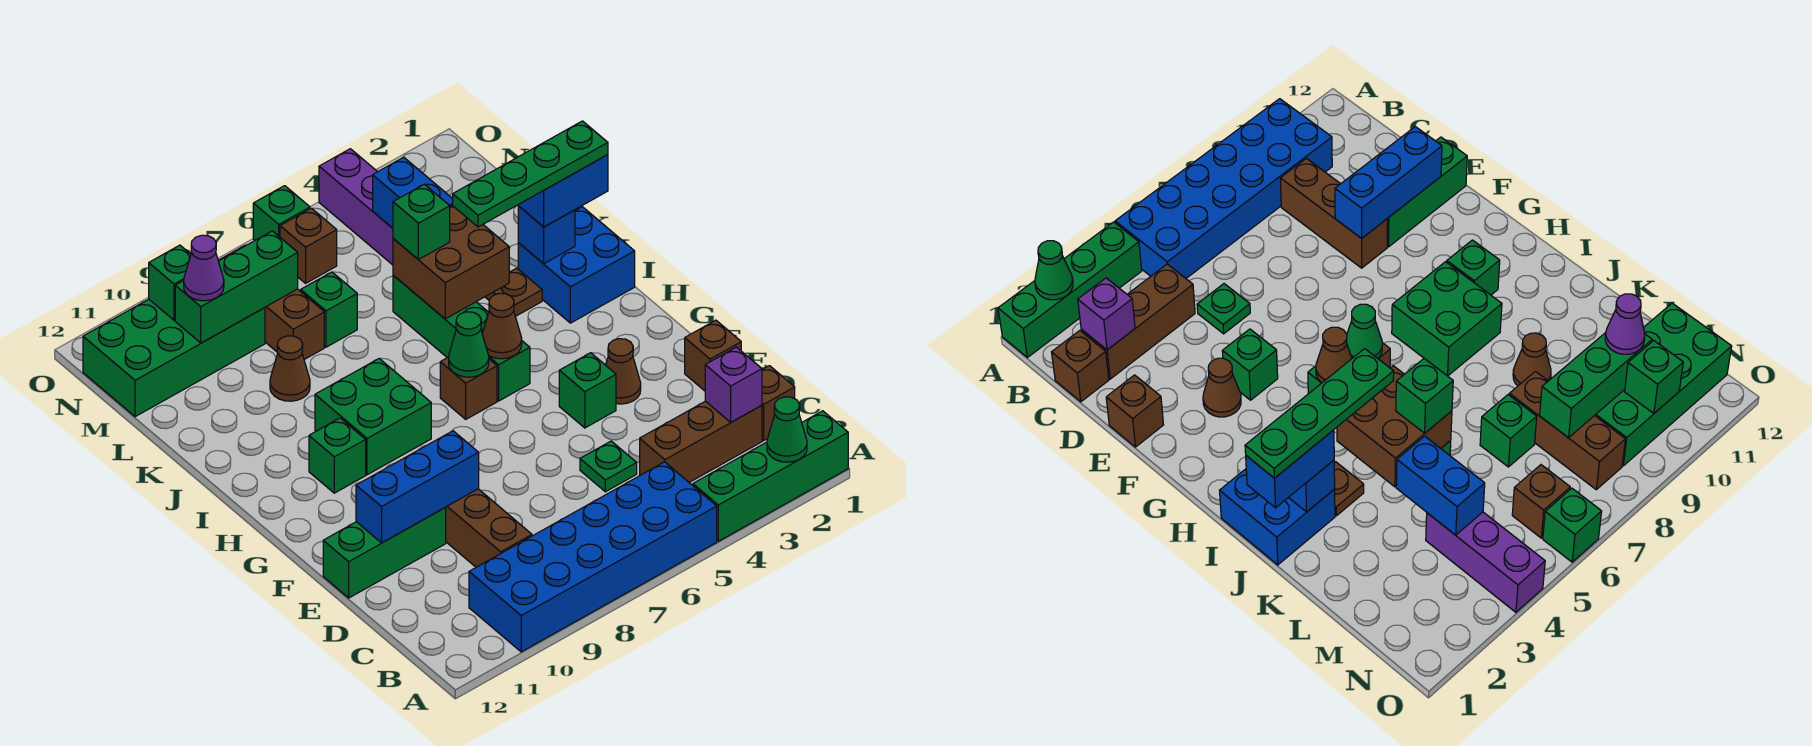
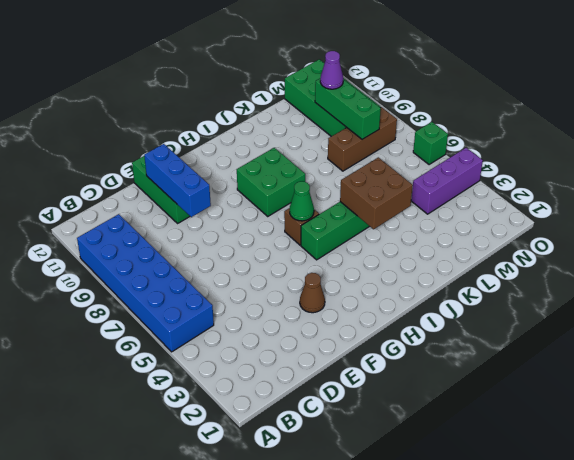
none -> green 1x4 brick [693,411,848,541]
none -> brown 1x1 brick [762,366,795,441]
none -> brown 1x3 brick [640,401,762,482]
none -> brown 1x3 brick [445,489,532,567]

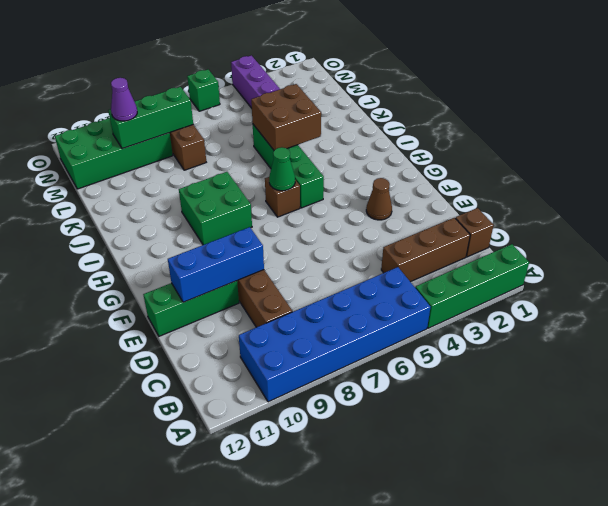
none -> green 1x1 plate [580,441,637,492]
none -> brown 1x1 brick [685,320,741,391]
none -> green 1x1 brick [559,353,616,428]
none -> green 1x1 brick [309,418,366,493]

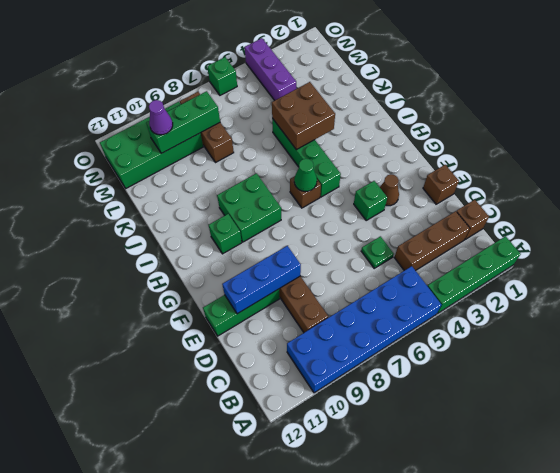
none -> blue 2x2 brick [518,207,635,323]
none -> brown 1x1 plate [486,268,542,316]
none -> brown 1x1 cone [270,336,310,401]
none -> green 1x1 brick [301,272,357,347]

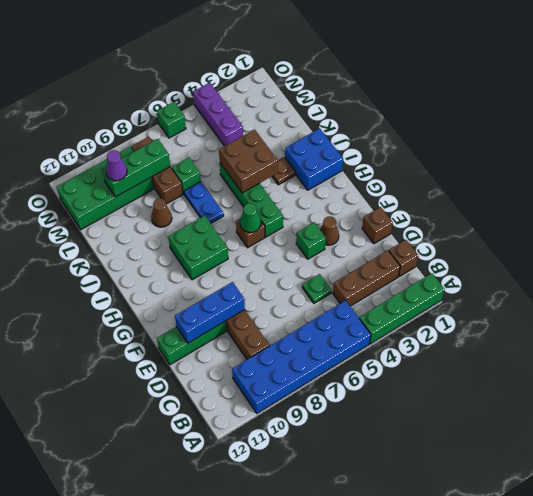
blue 1x2 plate [184,182,224,223] -> none
none -> green 1x1 brick [309,418,366,493]
none -> brown 1x1 brick [280,208,337,283]
none -> green 1x1 cone [767,397,807,462]
none -> purple 1x1 brick [705,347,762,422]

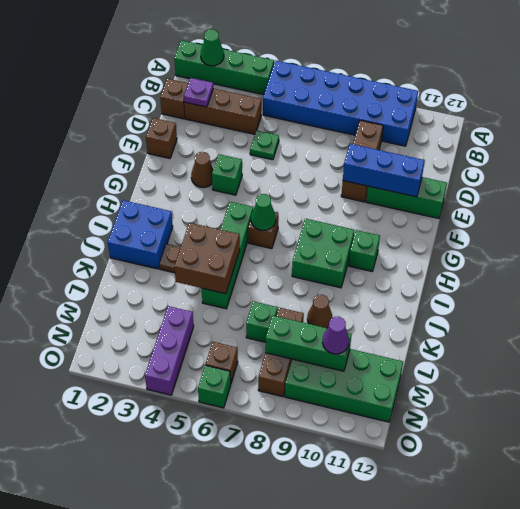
purple 1x1 plate [184,78,213,107] -> purple 1x1 brick [705,347,762,422]
none -> brown 1x1 cone [482,293,522,359]
none -> blue 1x1 brick [518,206,575,264]
none -> blue 1x2 brick [373,157,453,228]
none -> green 1x1 brick [149,245,191,320]

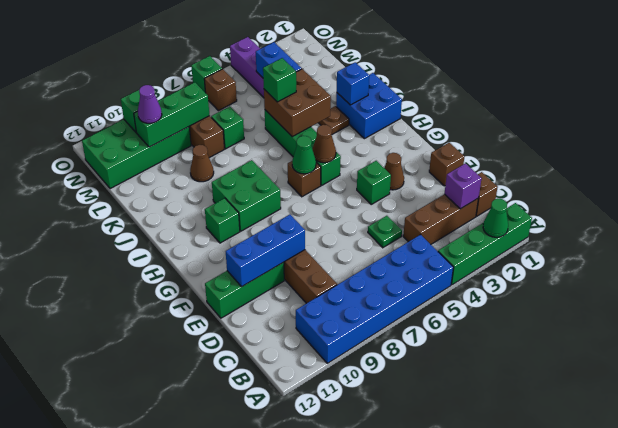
none -> blue 1x2 brick [518,155,608,227]
none -> green 1x4 plate [453,121,608,227]

